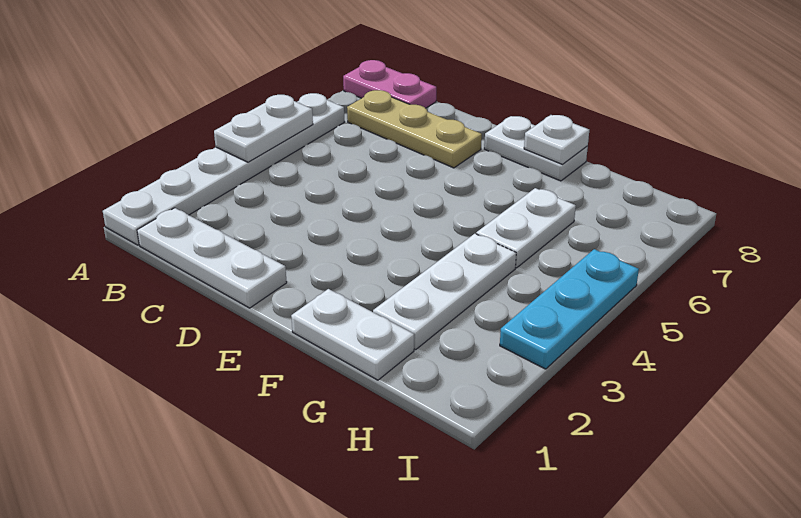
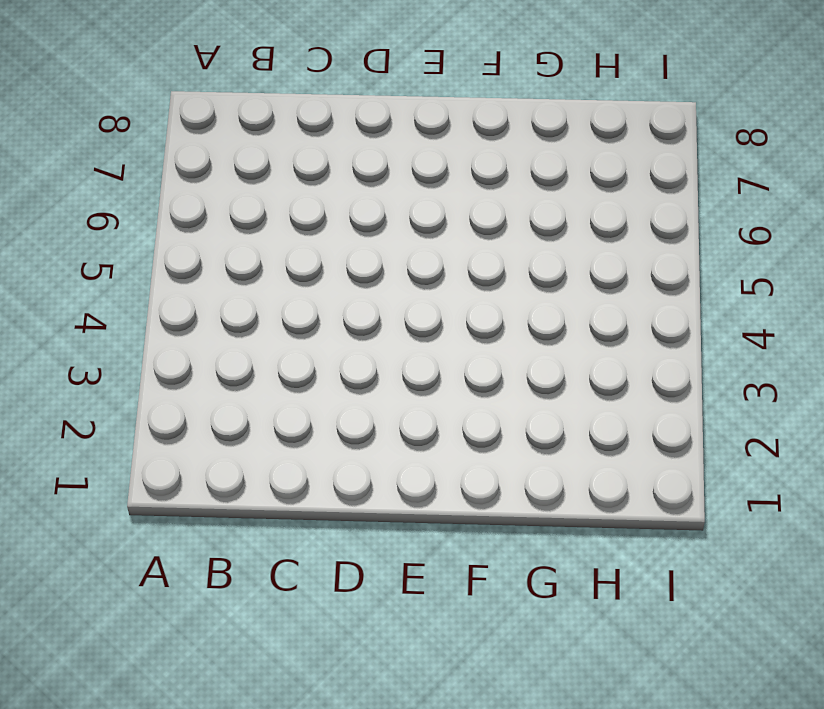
none -> white 1x6 plate [103,93,344,245]
none -> pink 1x2 plate [343,60,436,108]

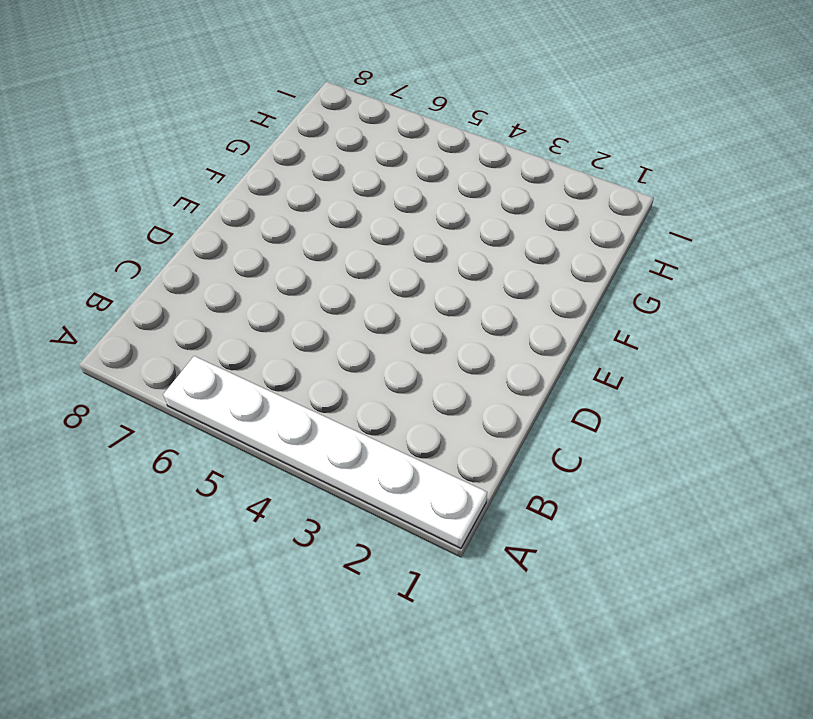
none -> pink 1x2 plate [343,60,436,108]
none -> white 1x3 plate [137,208,287,308]

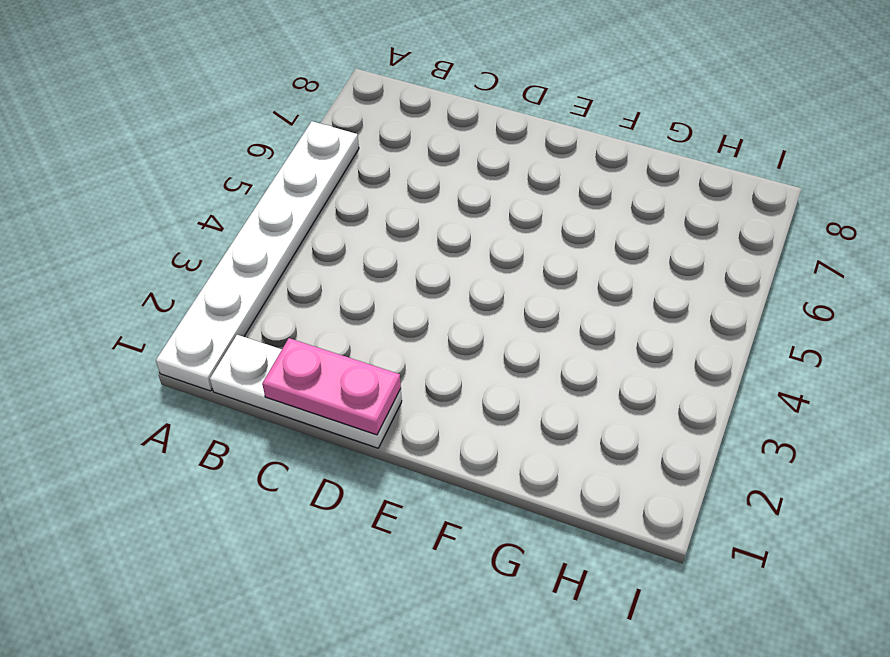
pink 1x2 plate [262,338,401,435] -> pink 1x2 plate moved to [343,60,436,108]
none -> tan 1x3 plate [347,90,482,168]
none -> white 1x2 plate [484,116,588,181]

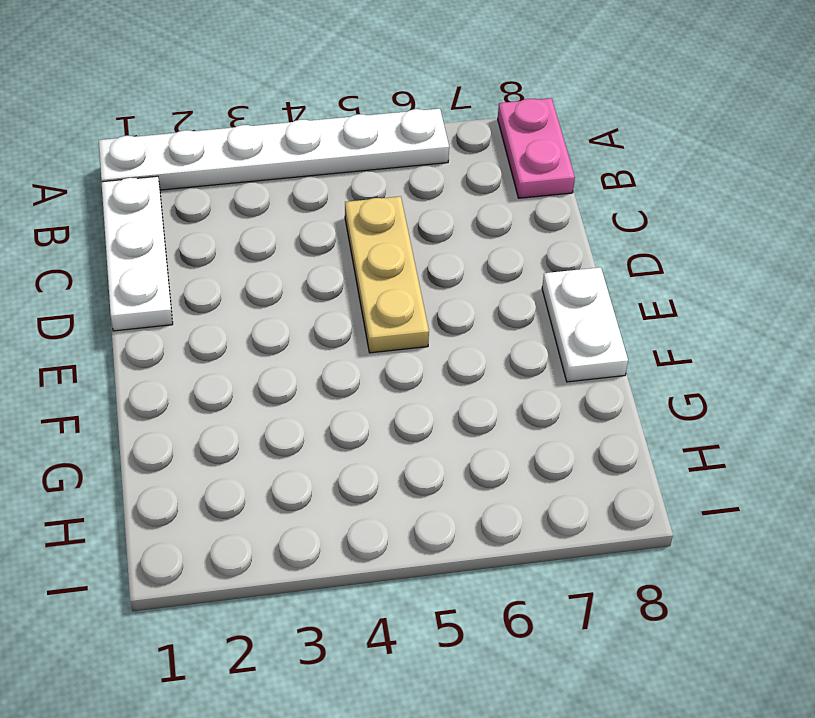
tan 1x3 plate [345,196,429,353] -> tan 1x3 plate moved to [347,90,482,168]
none -> white 1x2 plate [291,289,414,380]
none -> white 1x3 plate [373,234,516,350]

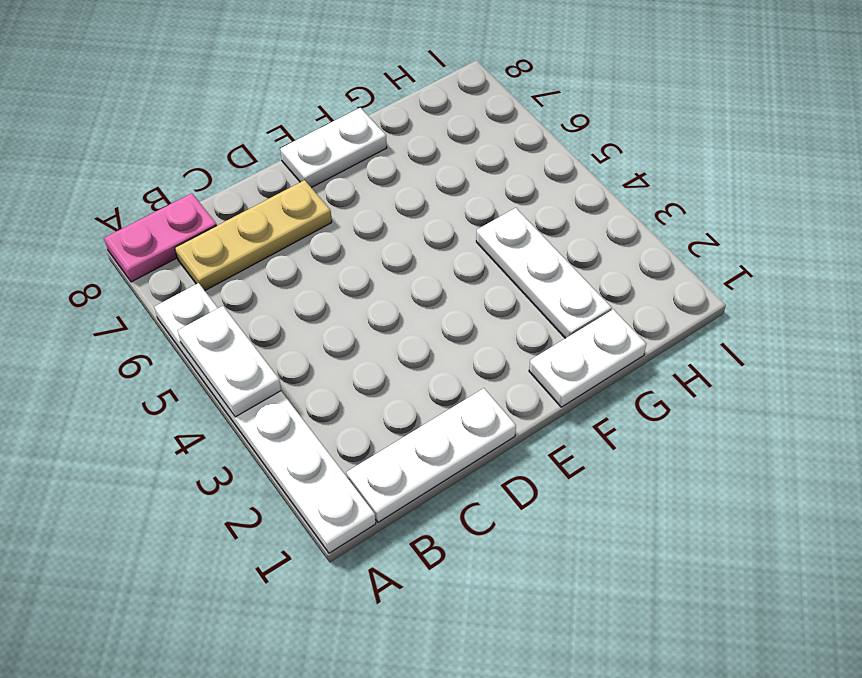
none -> white 1x2 plate [476,188,576,268]
none -> cyan 1x3 plate [500,249,639,369]

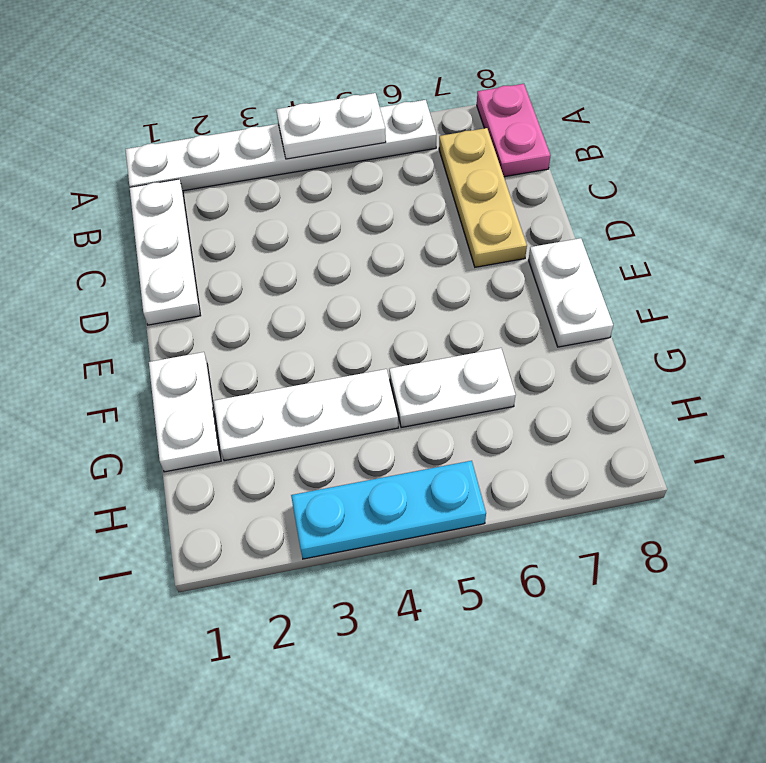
none -> white 1x1 plate [524,115,589,164]

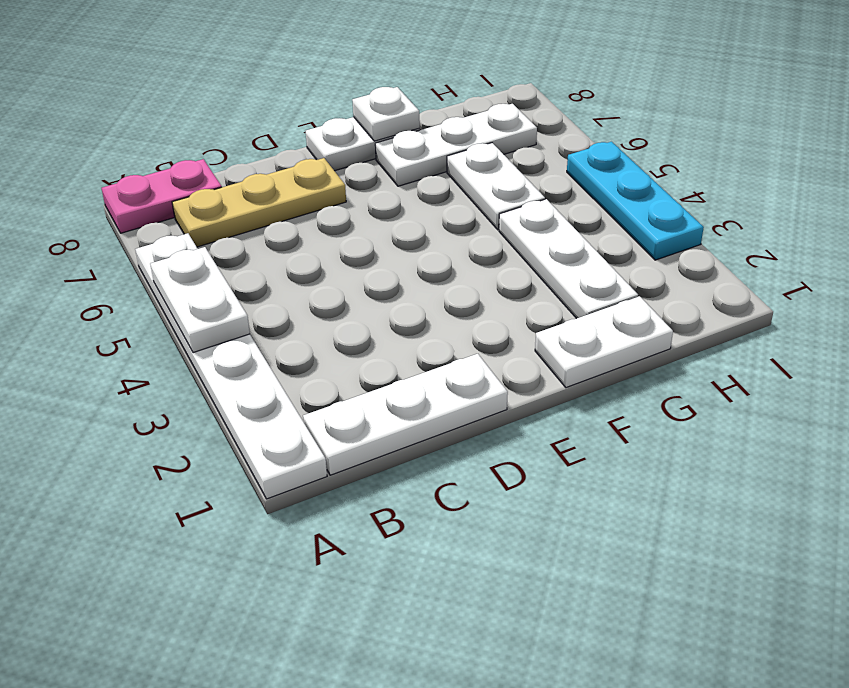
white 1x3 plate [375,104,537,186] -> none

